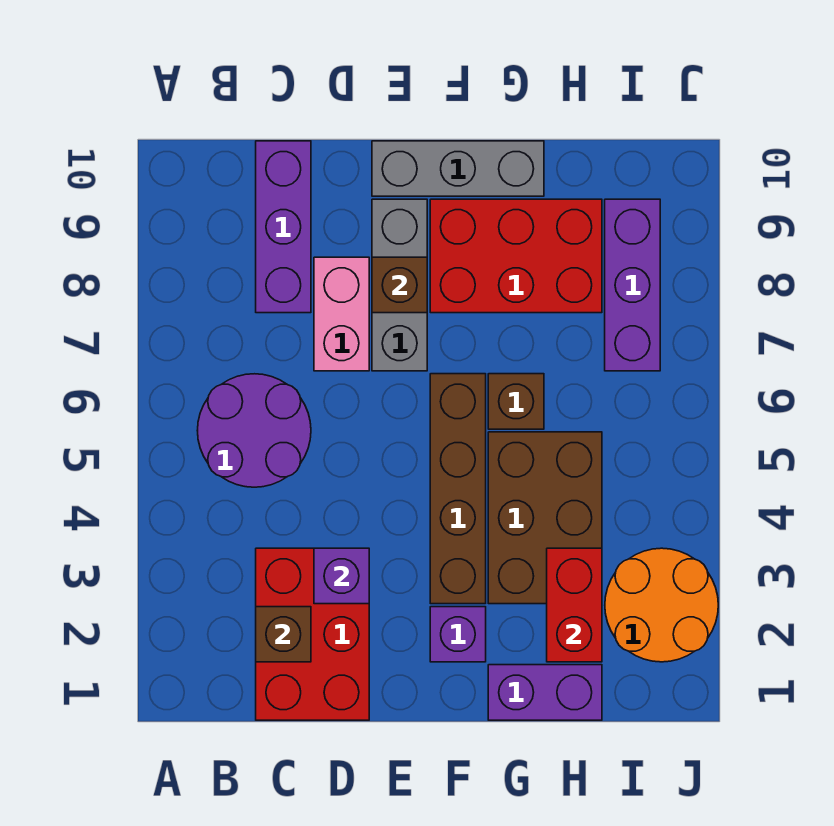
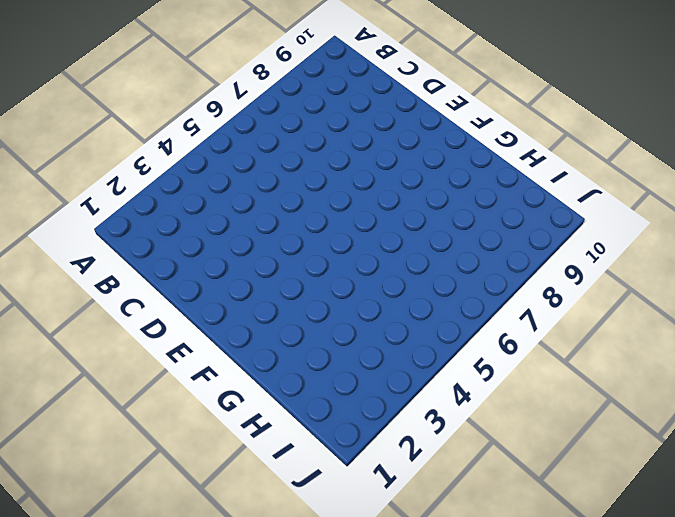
none -> purple 2x2 round brick [197,374,311,487]
none -> red 2x3 brick [256,548,369,720]
none -> purple 1x3 brick [256,141,311,313]

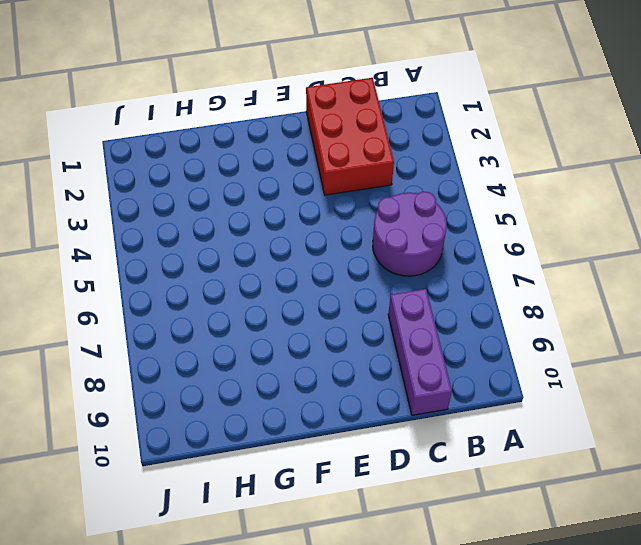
none -> pink 1x2 brick [314,257,369,371]
none -> grey 1x3 brick [372,199,427,371]
none -> grey 1x3 brick [372,141,544,196]

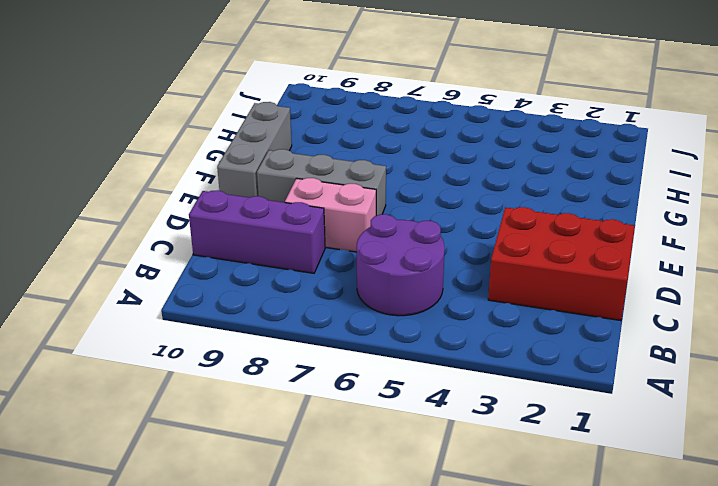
none -> purple 1x1 brick [430,607,486,662]
none -> brown 1x4 brick [430,374,486,604]
none -> red 2x3 brick [430,199,602,313]

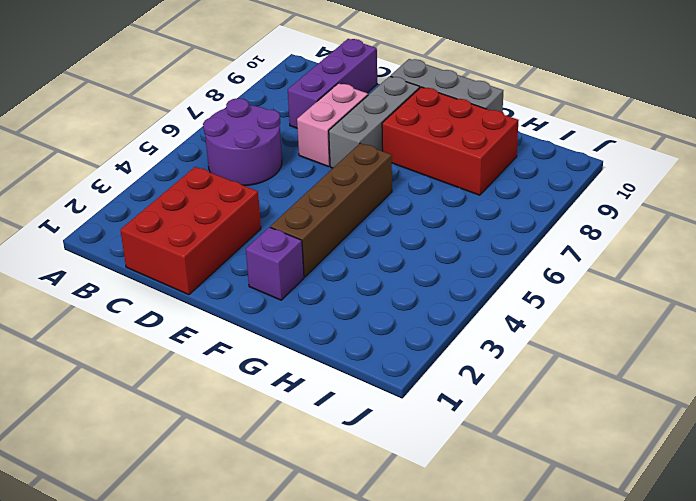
none -> purple 1x2 brick [488,665,602,720]
none -> brown 2x3 brick [488,432,602,604]
none -> brown 1x1 brick [488,374,544,429]

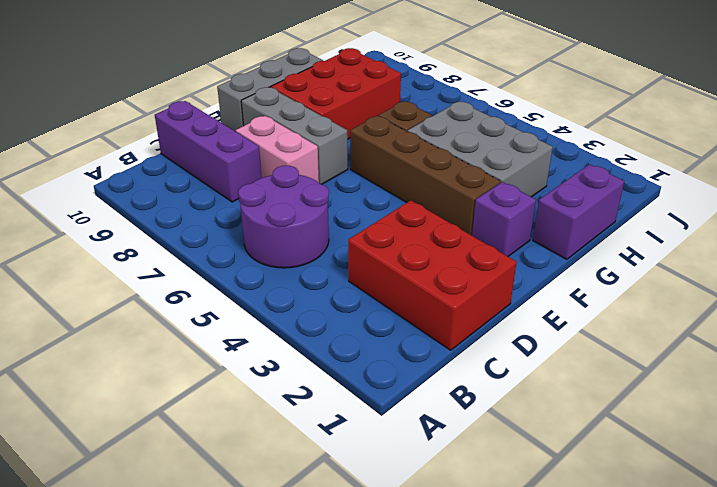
grey 2x3 brick [408,102,553,197] -> brown 2x3 brick [488,432,602,604]
none -> orange 2x2 round brick [605,548,718,662]
none -> purple 1x3 brick [605,199,660,371]
none -> brown 1x1 brick [256,607,311,662]

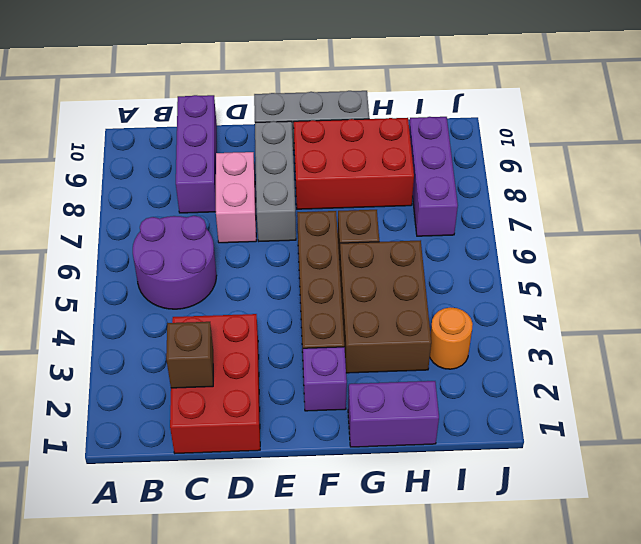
orange 1x1 round brick [430,307,473,369] -> orange 2x2 round brick [605,548,718,662]
none -> purple 1x1 brick [314,548,369,604]
none -> brown 1x1 brick [372,257,427,313]
none -> red 1x2 brick [547,548,602,662]

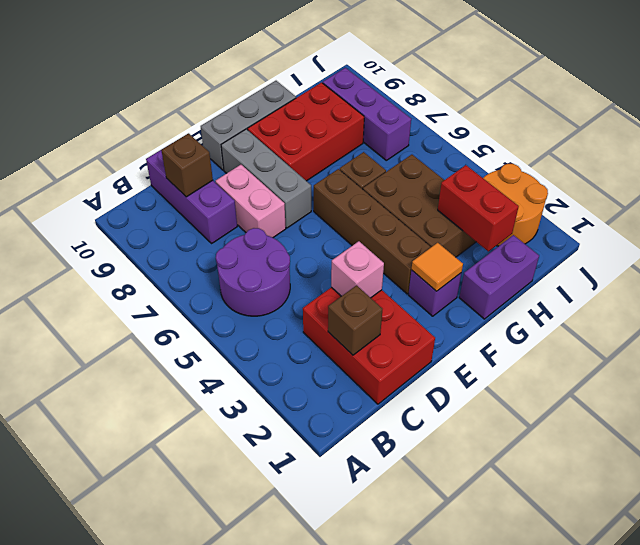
brown 1x1 brick [161,133,213,197] -> brown 1x1 brick moved to [372,257,427,313]
pink 1x1 brick [331,241,384,298] -> purple 1x1 brick [314,548,369,604]
orange 1x1 tile [412,243,463,291] -> none

